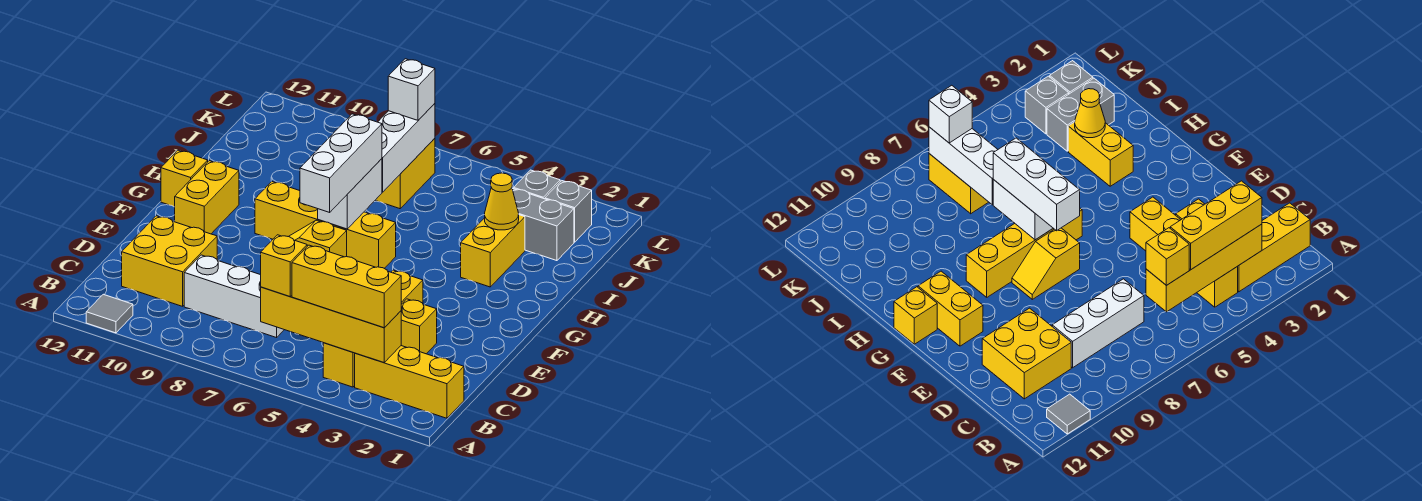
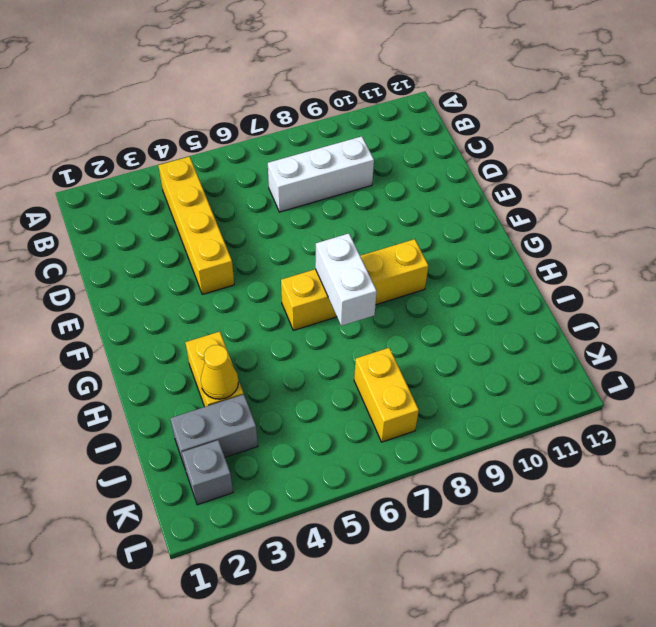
none -> grey 1x1 tile [86,294,133,333]
none -> yellow 1x3 brick [355,346,464,418]
none -> yellow 2x2 brick [122,216,217,306]

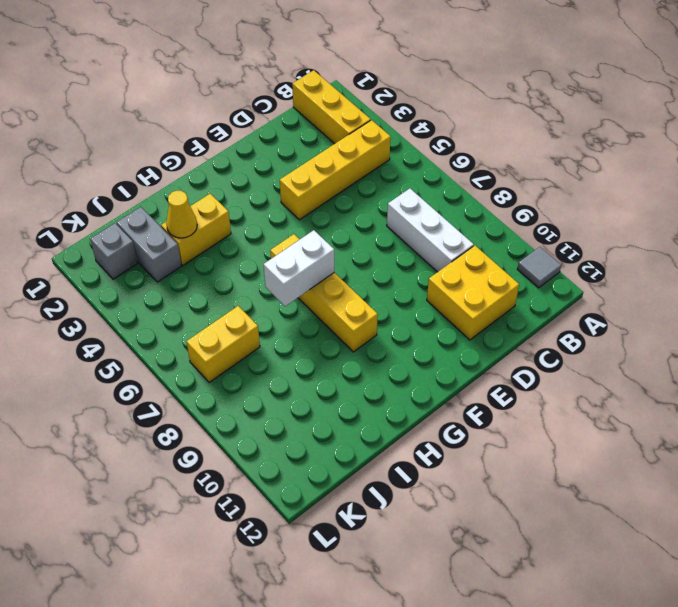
none -> yellow 1x1 brick [401,299,437,354]
none -> yellow 1x2 slope [289,220,347,257]
none -> yellow 1x2 brick [175,161,239,234]

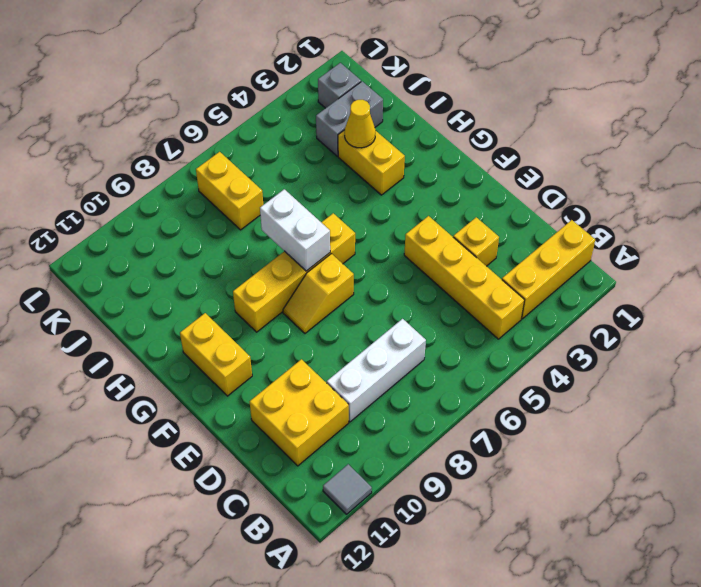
none -> yellow 1x1 brick [161,150,208,207]
none -> grey 1x1 brick [514,170,560,199]
none -> yellow 1x4 brick [261,287,401,363]

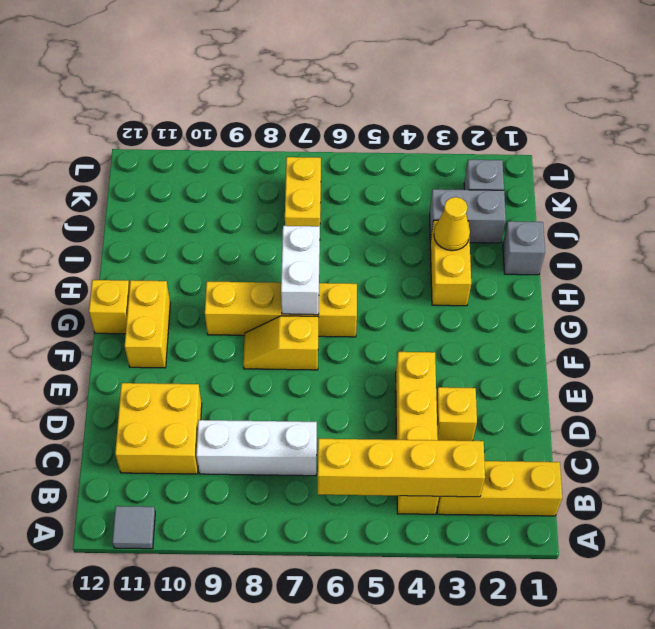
grey 1x1 brick [503,221,545,275] -> grey 1x1 brick moved to [514,170,560,199]
none -> white 1x3 brick [378,104,435,192]
none -> yellow 1x3 brick [292,245,401,328]
none -> yellow 1x1 brick [261,235,307,297]

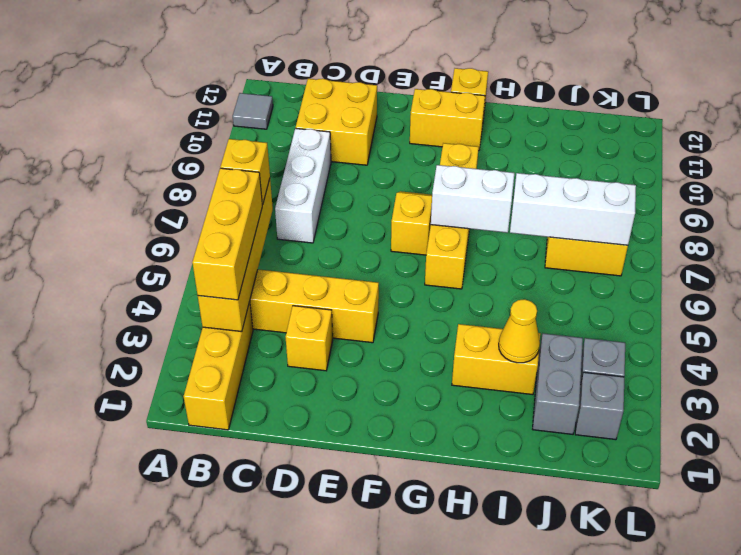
none -> white 1x3 brick [300,114,382,212]
none -> white 1x1 brick [388,59,435,120]

